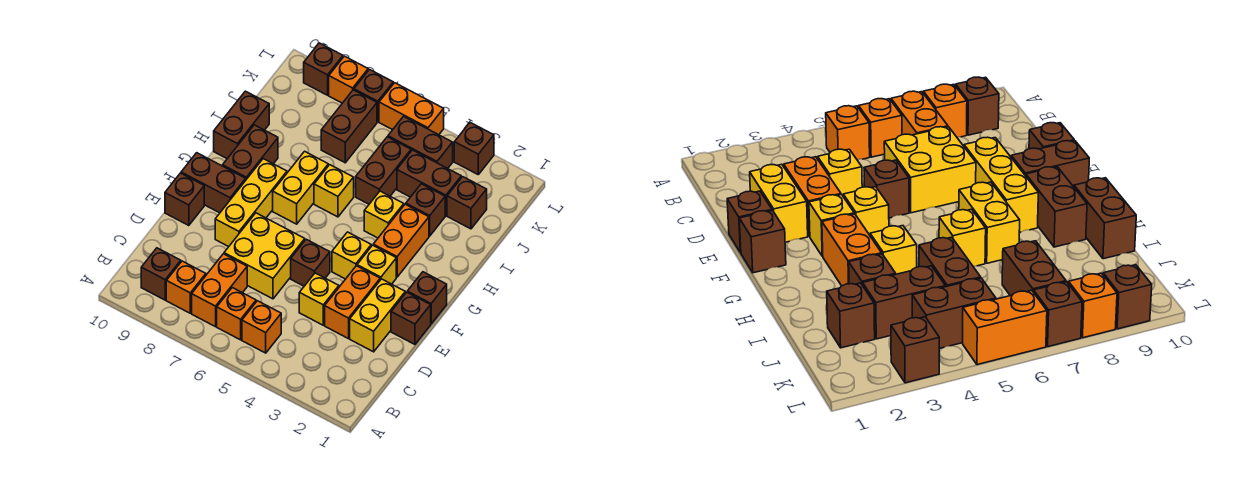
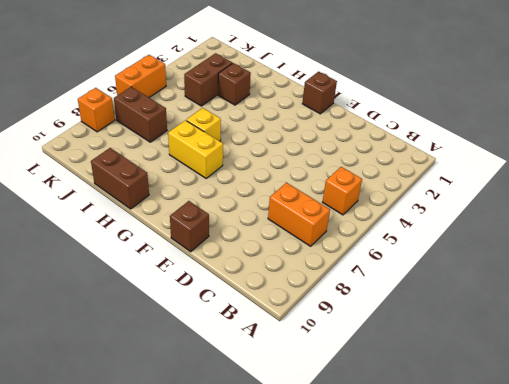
none -> orange 1x1 brick [217,288,256,340]
none -> orange 1x1 brick [166,261,206,313]
none -> brown 1x1 brick [141,248,181,300]
none -> yellow 1x2 brick [350,279,405,352]

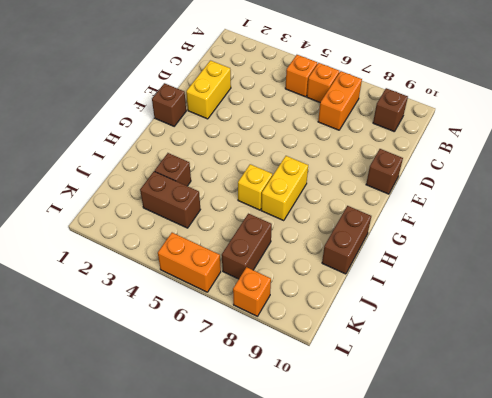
none -> orange 1x1 brick [166,261,206,313]
none -> orange 1x2 brick [325,266,380,339]
none -> yellow 1x1 brick [299,273,339,325]
none -> yellow 2x2 brick [224,213,305,299]

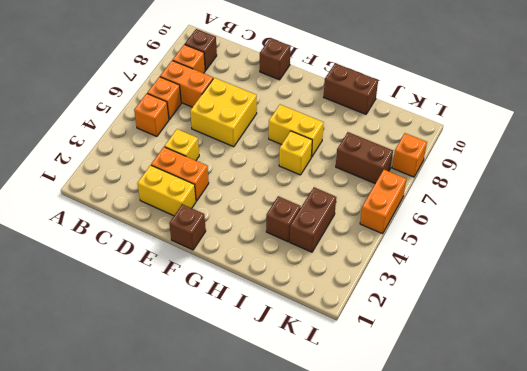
none -> brown 1x1 brick [391,292,431,344]
none -> brown 1x1 brick [291,239,330,286]
none -> yellow 1x3 brick [215,159,287,247]
none -> yellow 1x1 brick [357,245,396,284]

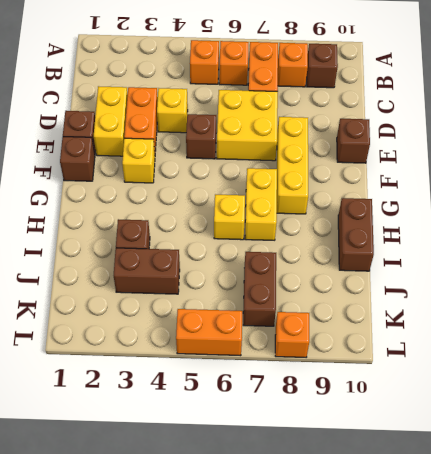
none -> yellow 1x1 brick [332,232,371,279]
none -> brown 1x2 brick [181,153,246,213]
none -> orange 1x2 brick [373,204,429,277]
none -> brown 1x2 brick [223,125,278,179]

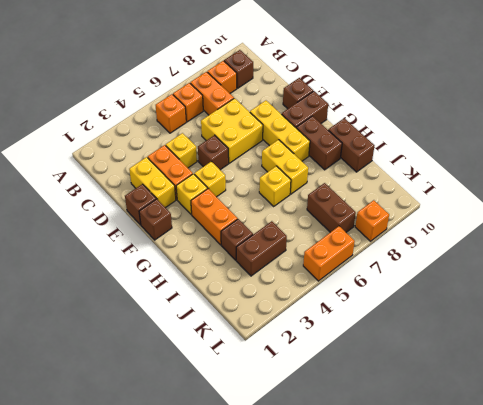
none -> yellow 1x1 brick [364,191,404,238]
none -> brown 1x2 brick [356,137,411,204]
none -> brown 1x1 brick [447,177,487,229]
none -> brown 1x2 brick [388,116,453,168]

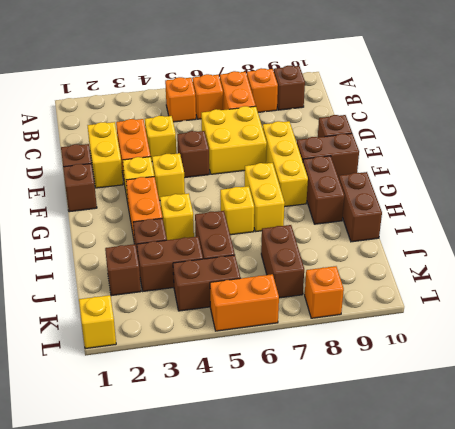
yellow 1x1 brick [79,295,116,349] -> none
none -> brown 1x1 brick [454,123,494,174]
none -> brown 1x1 brick [354,70,393,122]
none -> brown 1x1 brick [304,43,343,95]

